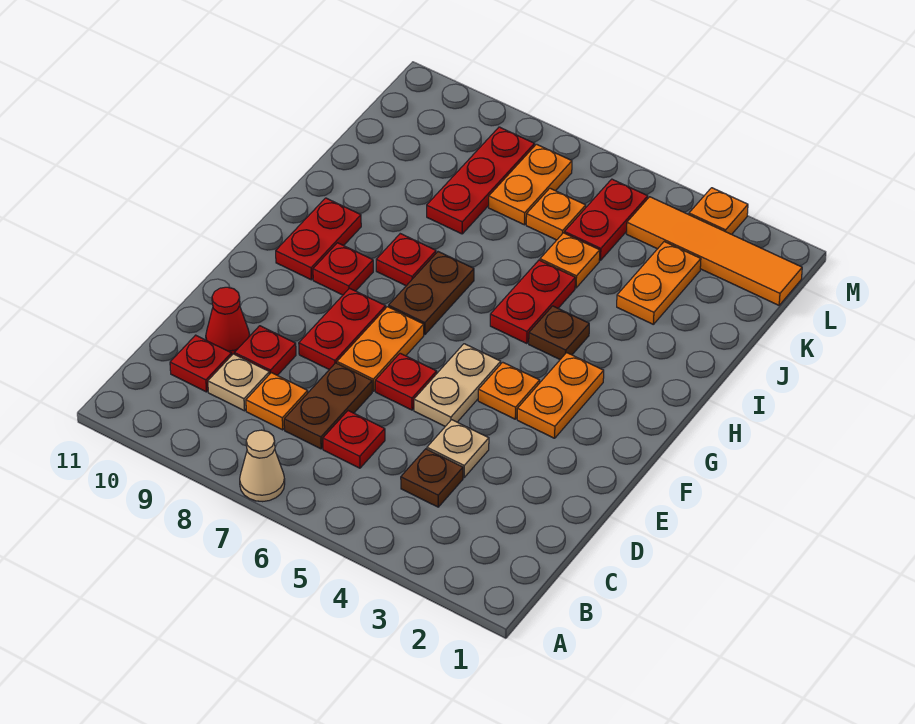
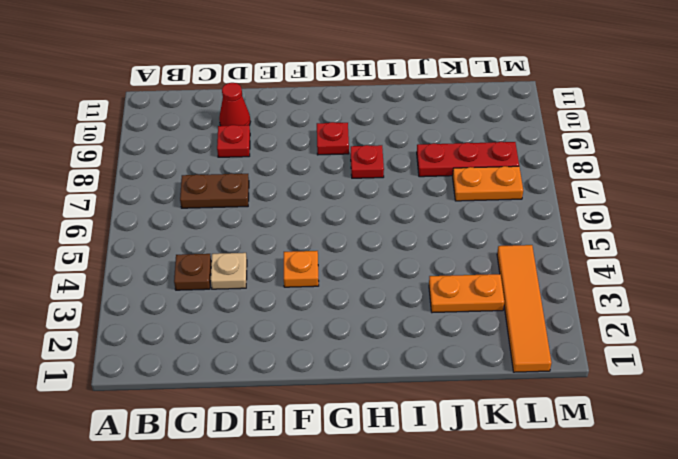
none -> tan 1x1 cone [240,430,285,502]
none -> red 1x1 plate [323,411,385,468]
none -> orange 1x1 plate [246,373,308,430]
none -> tan 1x1 plate [208,354,269,411]

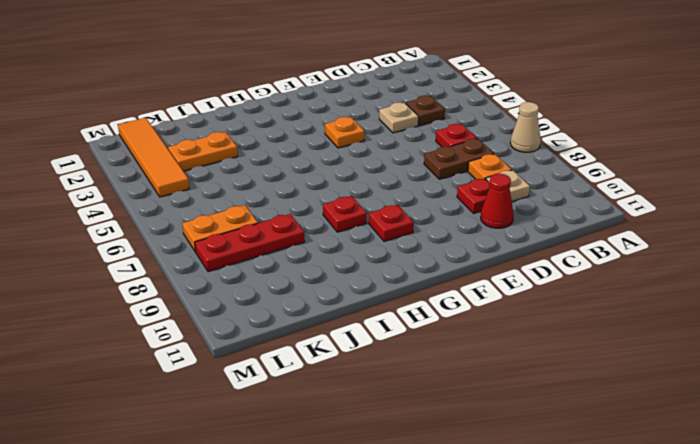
none -> red 1x1 plate [170,335,232,392]
none -> tan 1x2 plate [414,344,501,426]
none -> red 1x1 plate [375,353,437,410]
none -> orange 1x2 plate [337,307,424,391]

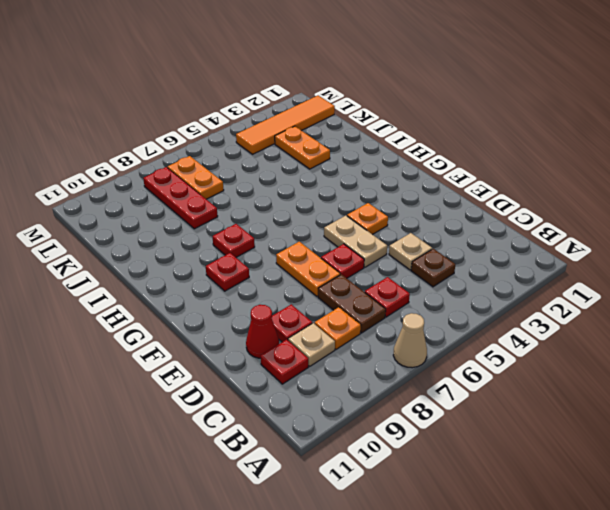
none -> red 1x2 plate [299,288,386,369]
none -> orange 1x2 plate [517,353,604,438]
none -> brown 1x2 plate [389,252,474,335]
none -> red 1x2 plate [276,198,361,280]

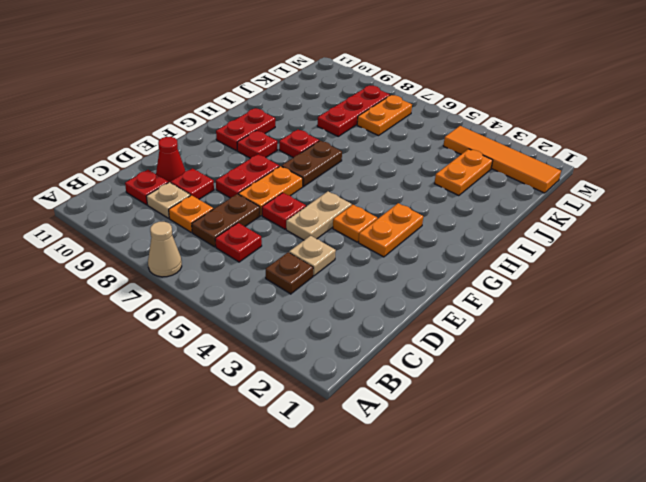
none -> brown 1x1 plate [529,306,589,359]
none -> red 1x2 plate [490,260,575,344]
none -> orange 1x1 plate [540,233,600,288]
none -> red 1x2 plate [565,179,648,261]

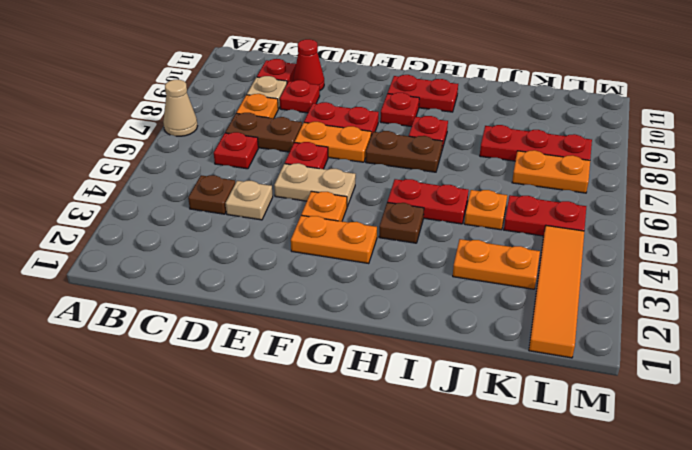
none -> orange 1x1 plate [526,188,586,240]
none -> orange 1x1 plate [689,188,748,234]

